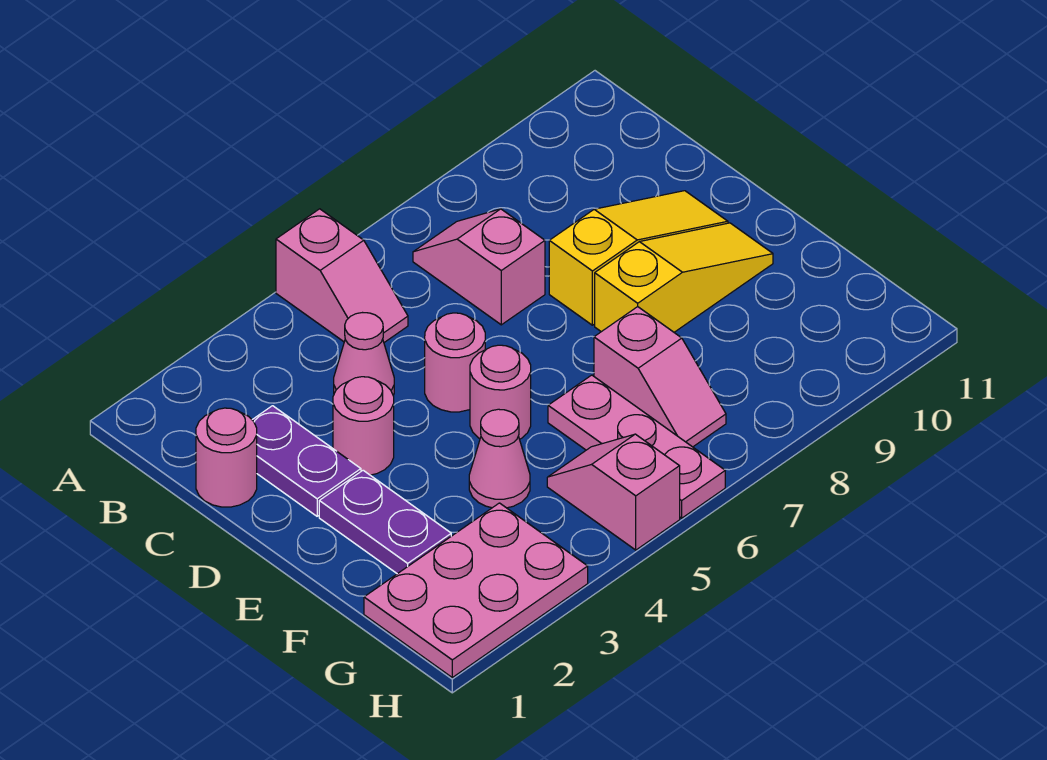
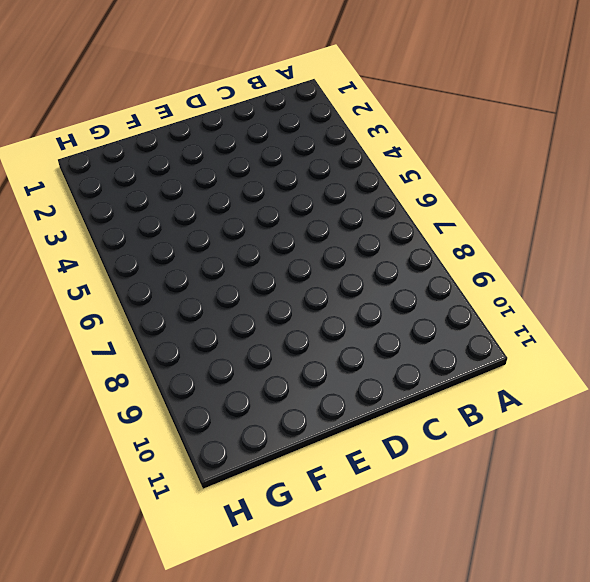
none -> pink 1x2 slope [276,209,408,342]
none -> pink 1x2 slope [413,209,545,325]
none -> pink 1x1 round brick [196,408,257,507]

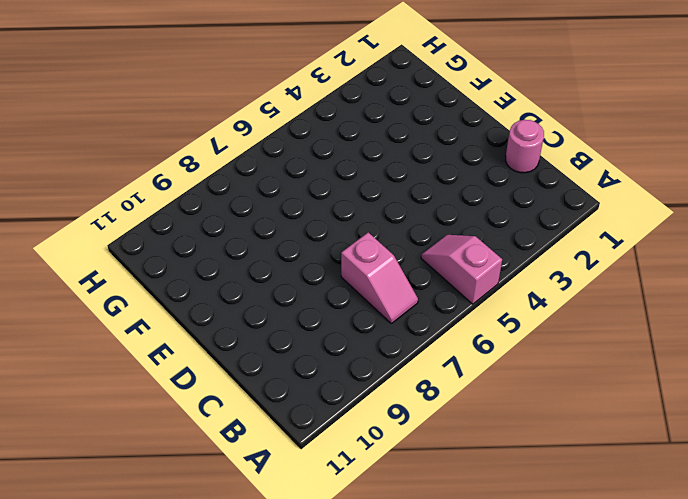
none -> purple 1x2 plate [252,406,361,516]
none -> pink 1x1 cone [334,313,394,395]
none -> pink 1x1 round brick [333,377,394,475]

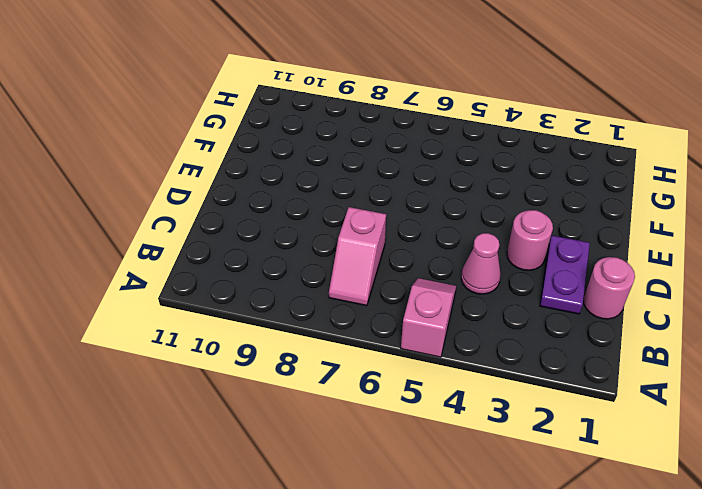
none -> pink 1x1 round brick [425,313,485,412]
none -> yellow 1x3 slope [549,191,728,325]
none -> purple 1x2 plate [319,470,451,574]

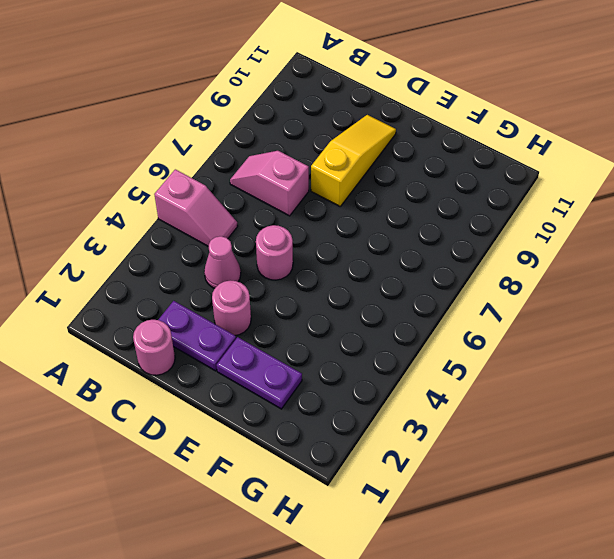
none -> pink 1x1 round brick [470,345,531,439]
none -> yellow 1x3 slope [595,223,773,332]
none -> pink 1x1 cone [469,409,530,508]

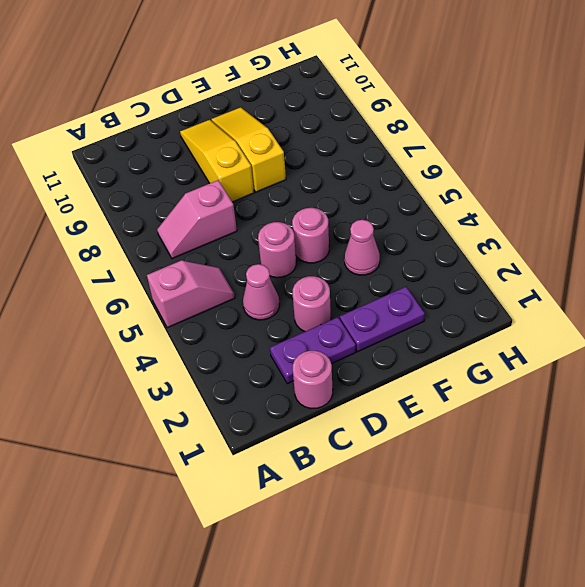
none -> pink 1x3 plate [548,375,725,518]
none -> pink 1x2 slope [594,307,726,447]
none -> pink 2x3 plate [364,503,588,677]

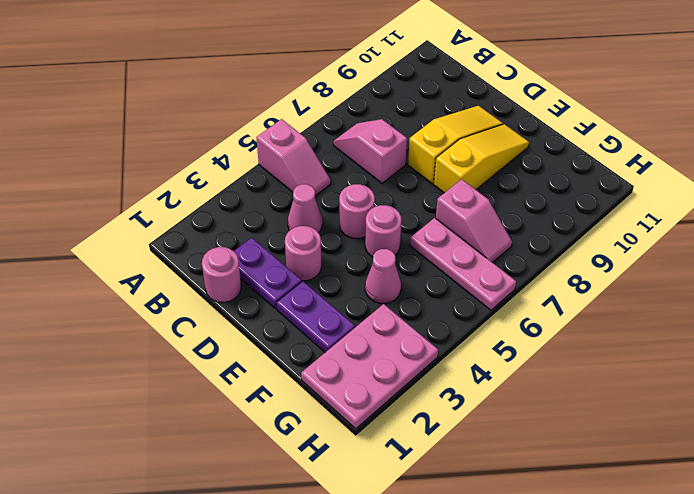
none -> pink 1x2 slope [547,434,680,550]

